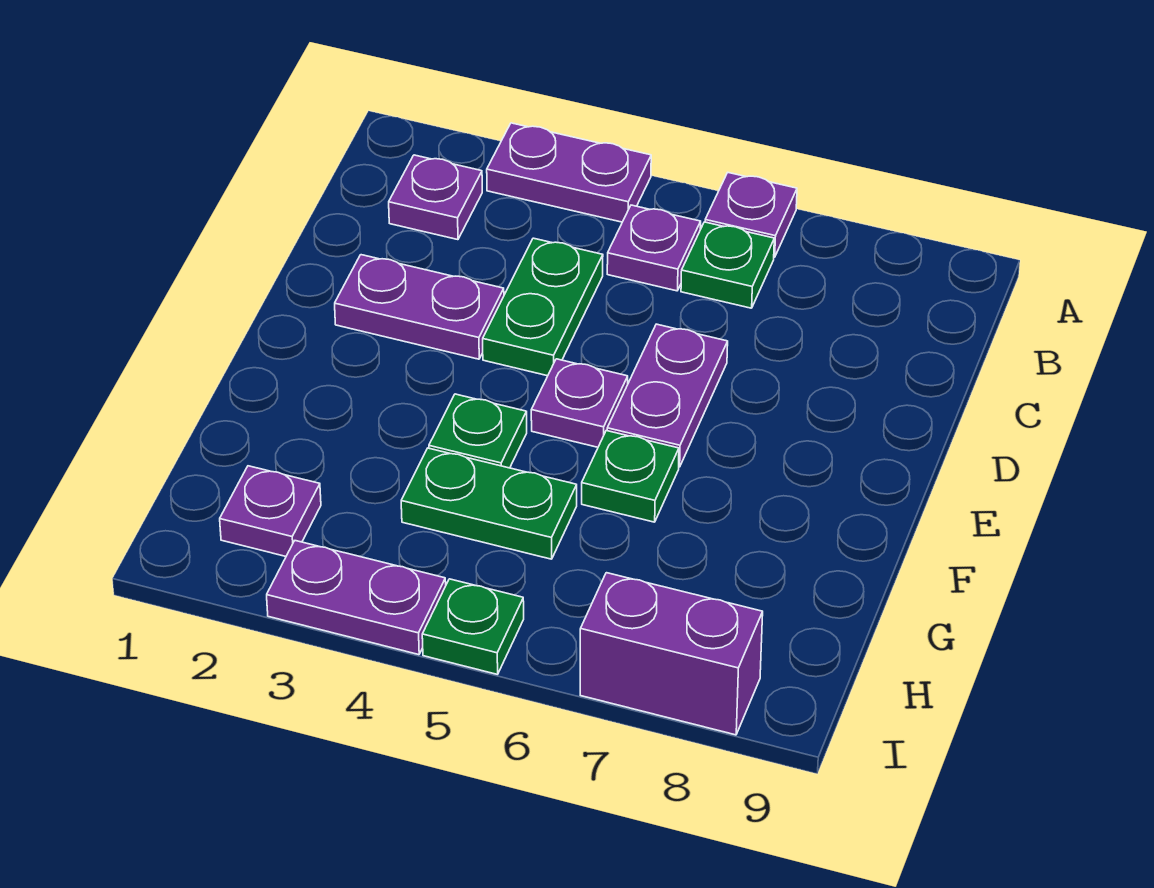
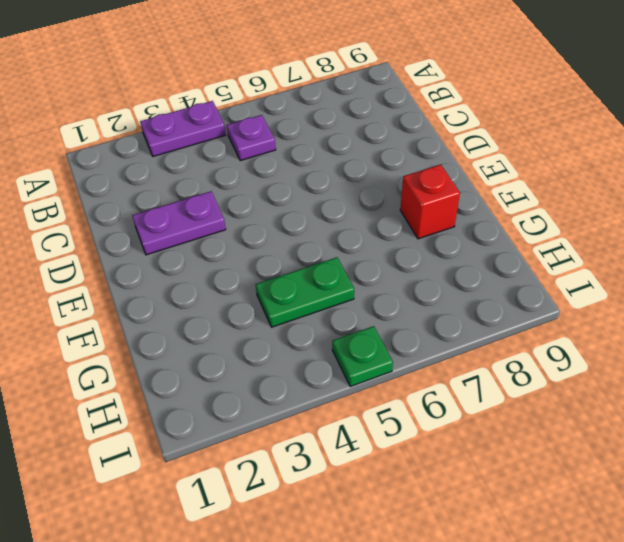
red 1x1 brick [400,164,460,239] -> none
none -> purple 1x1 plate [705,173,797,257]
none -> purple 1x1 plate [389,155,482,240]
none -> green 1x1 plate [681,222,774,308]

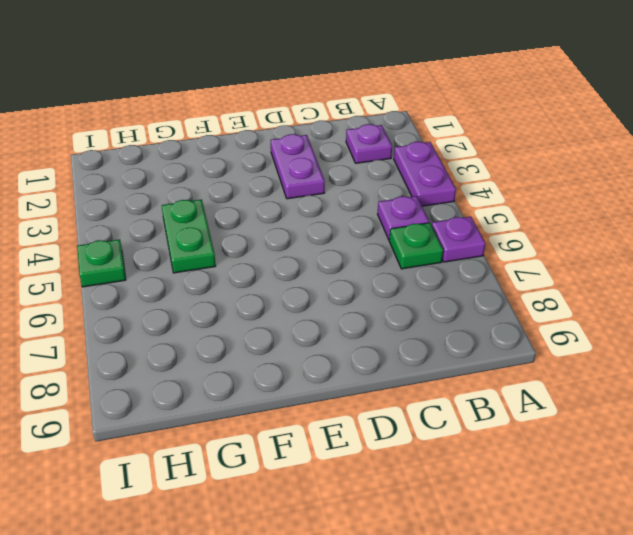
none -> green 1x2 plate [483,238,603,376]
none -> purple 1x2 plate [607,324,728,467]
none -> purple 1x1 plate [531,359,628,447]

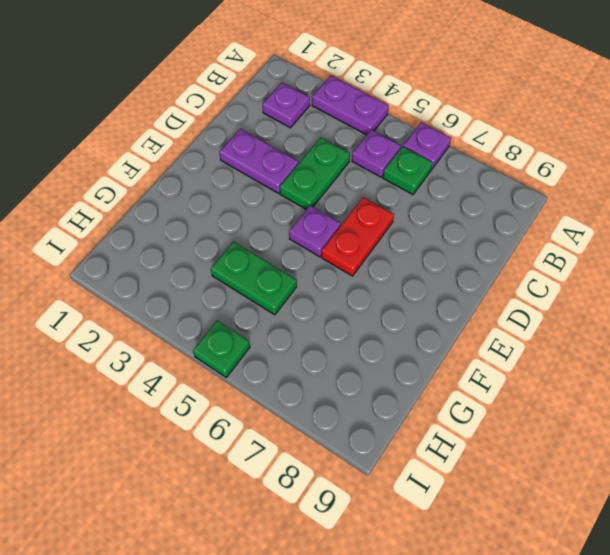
red 1x2 plate [321,197,394,276] -> purple 1x2 plate [607,324,728,467]
none -> green 1x1 plate [429,394,527,468]
none -> green 1x1 plate [582,431,679,522]
none -> purple 1x1 plate [220,466,321,556]

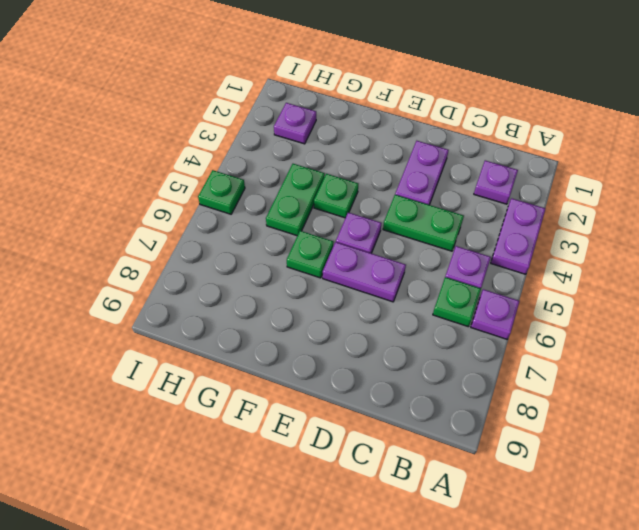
none -> purple 1x2 plate [267,541,446,655]
none -> purple 1x2 brick [580,573,763,735]

